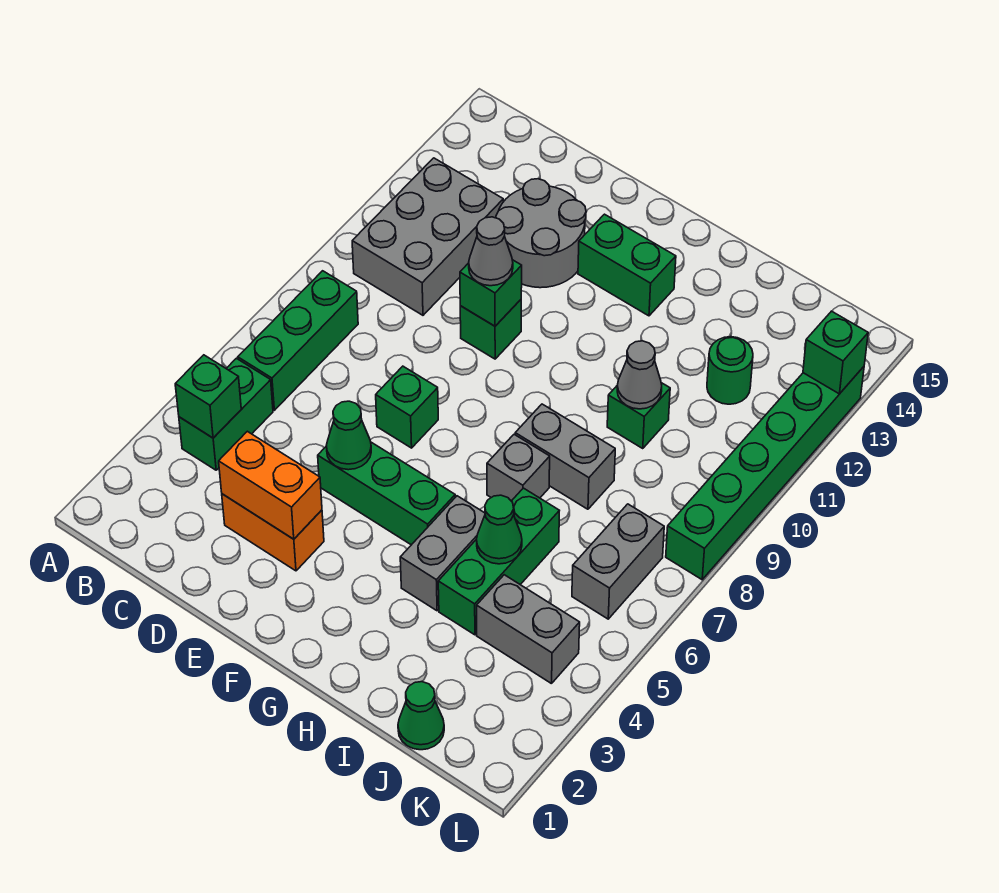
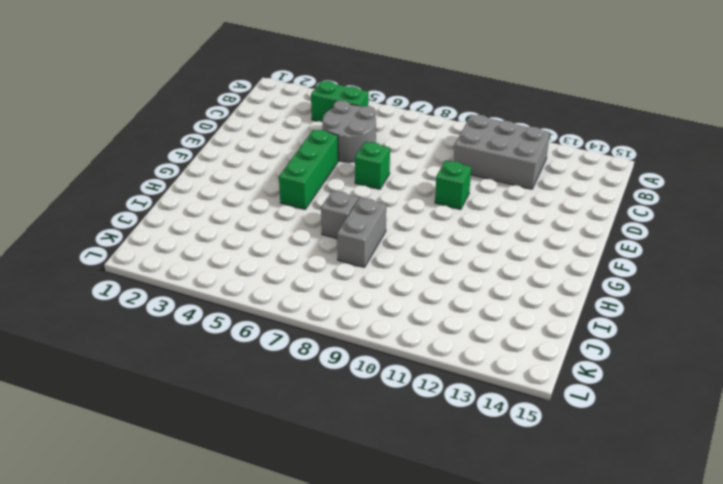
grey 2x2 round brick [322,100,376,162] -> grey 2x2 round brick moved to [496,179,586,288]
none -> green 1x3 brick [238,271,358,410]
none -> orange 1x2 brick [222,494,324,571]
none -> green 1x2 brick [578,214,676,316]

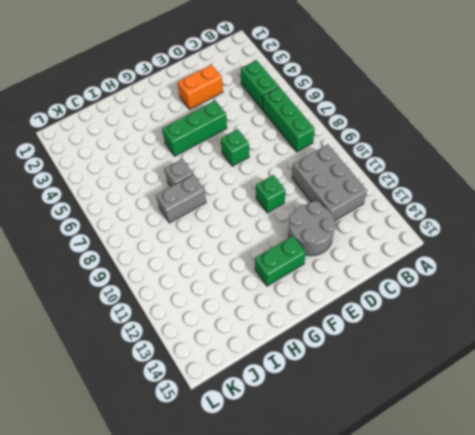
none -> grey 1x2 brick [400,496,485,611]
none -> green 1x3 brick [438,488,559,635]
none -> green 1x1 brick [607,383,670,448]

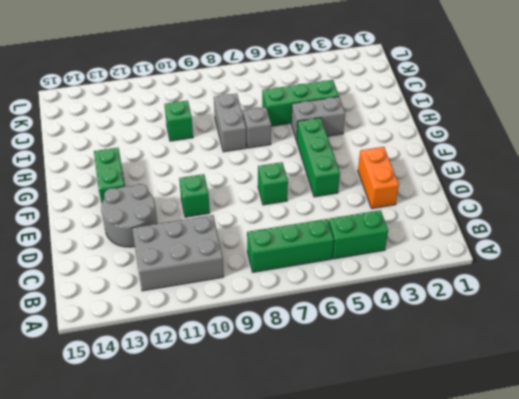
none -> green 1x1 cone [398,682,444,750]
none -> grey 1x2 brick [477,575,580,684]
none -> green 1x1 round brick [707,337,753,404]

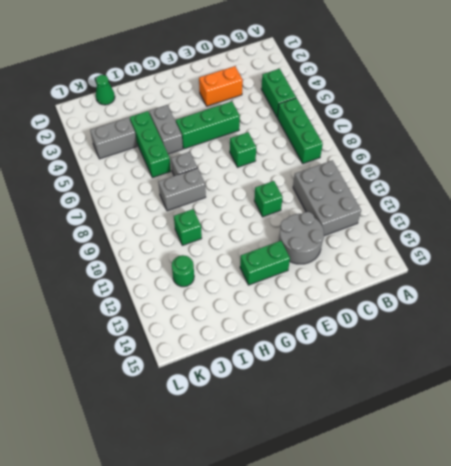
none -> grey 1x2 brick [572,504,664,619]
none -> green 1x6 brick [666,367,864,580]
none -> green 1x1 brick [175,355,241,438]

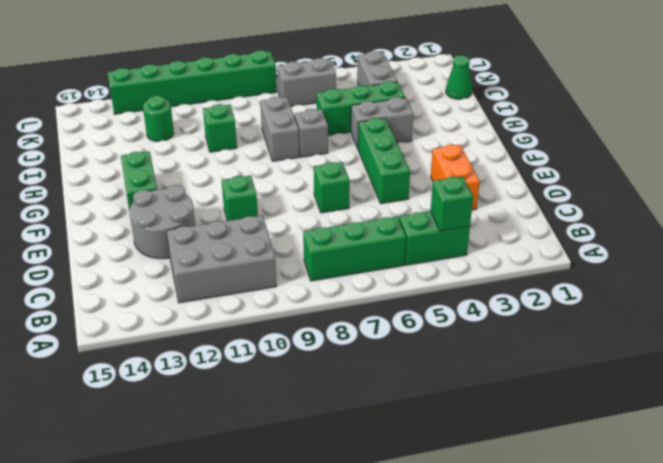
none -> orange 1x2 brick [219,431,322,539]
none -> green 1x1 cone [326,401,371,470]
none -> green 1x1 brick [460,260,522,326]

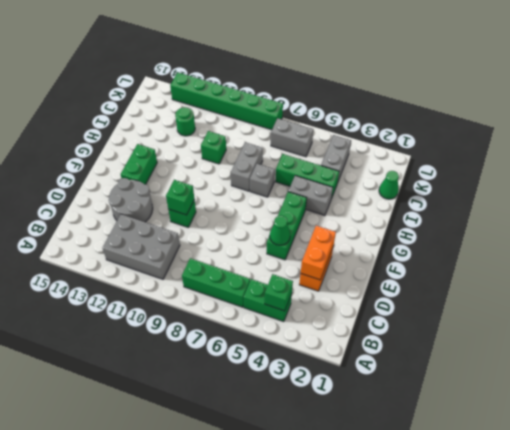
none -> green 1x1 brick [376,366,438,448]
none -> green 1x1 cone [476,495,522,564]
none -> grey 1x1 cone [617,341,662,409]

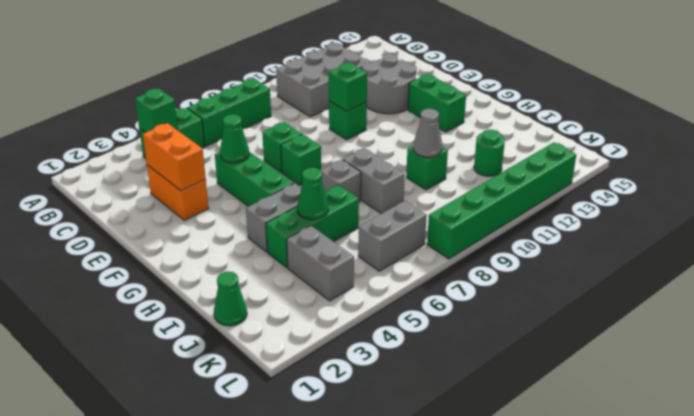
green 1x1 brick [281,134,321,185] -> green 1x1 brick moved to [803,311,868,394]
none -> grey 1x1 cone [469,217,513,286]

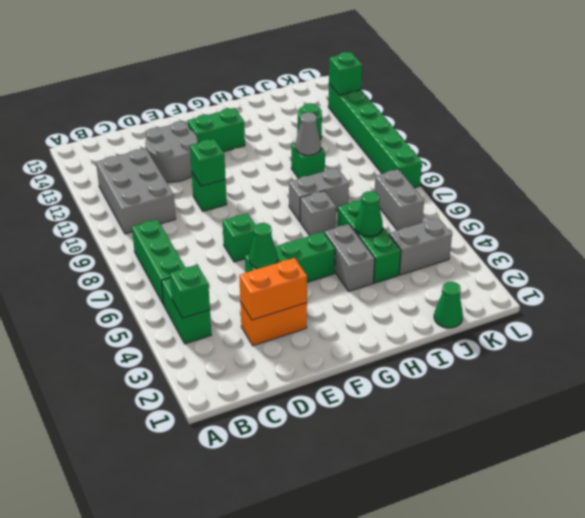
none -> grey 1x1 cone [469,217,513,286]

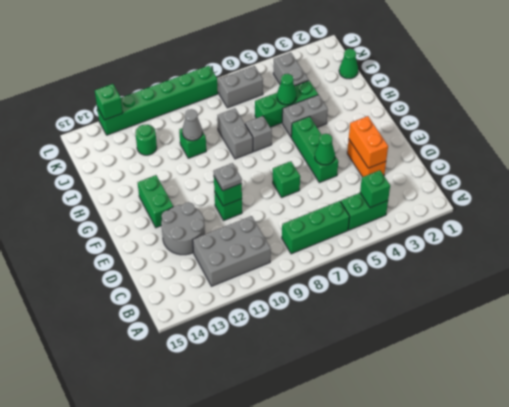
grey 1x1 plate [214,163,242,191] -> grey 1x1 cone [469,217,513,286]

